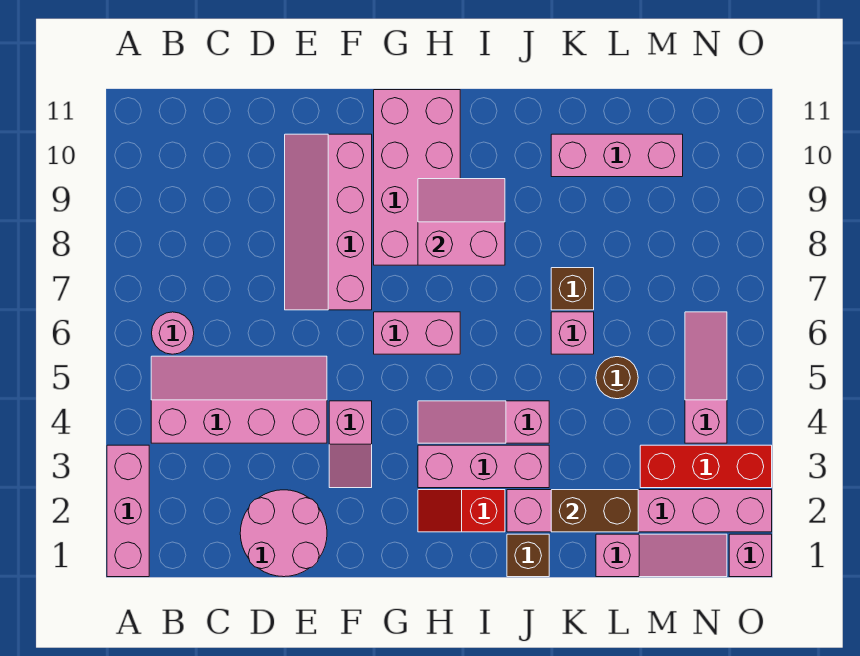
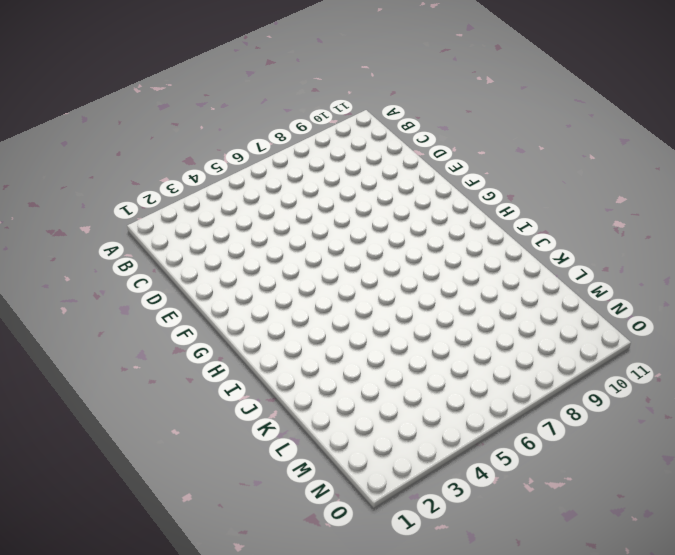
none -> pink 1x3 brick [107,445,149,577]
none -> pink 2x4 slope [151,356,327,443]
none -> pink 1x1 round brick [152,312,194,354]

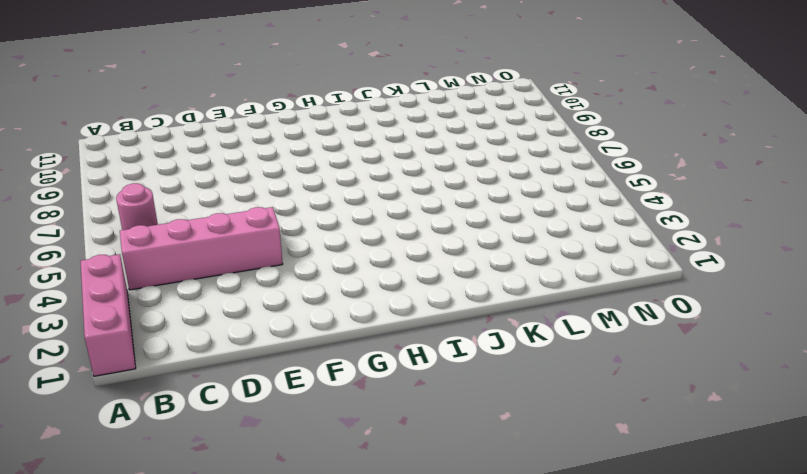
none -> pink 2x2 round brick [240,490,327,577]
none -> pink 2x4 slope [285,134,372,310]
none -> pink 1x2 slope [329,401,372,488]

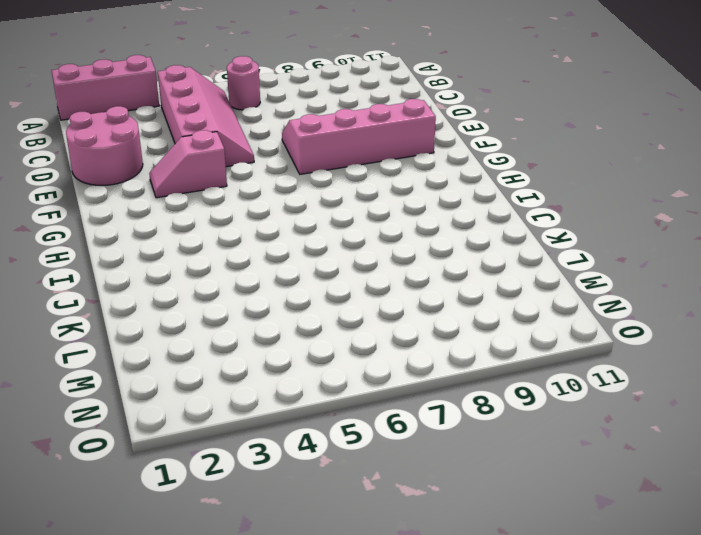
none -> pink 1x2 brick [374,312,460,354]
none -> pink 2x4 brick [374,90,460,265]
none -> red 1x2 slope [418,490,505,532]

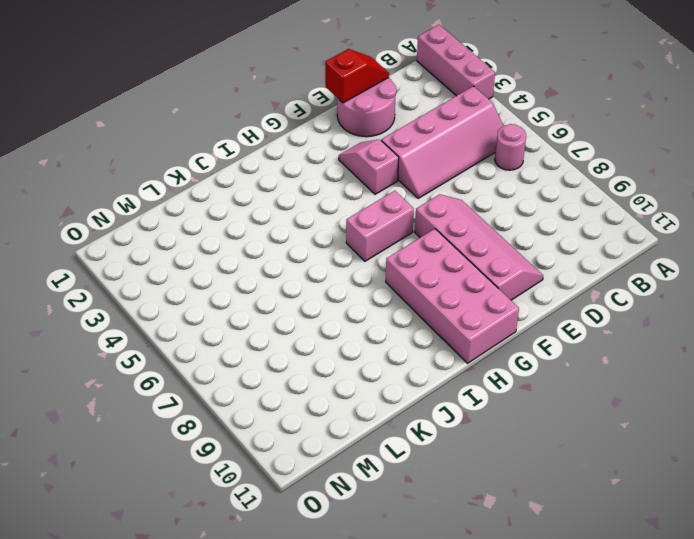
red 1x2 slope [325,49,389,103] -> red 1x2 slope moved to [418,490,505,532]
none -> pink 1x3 brick [418,445,549,488]
none -> pink 1x3 slope [418,401,549,443]
none -> brown 1x1 brick [507,534,549,577]

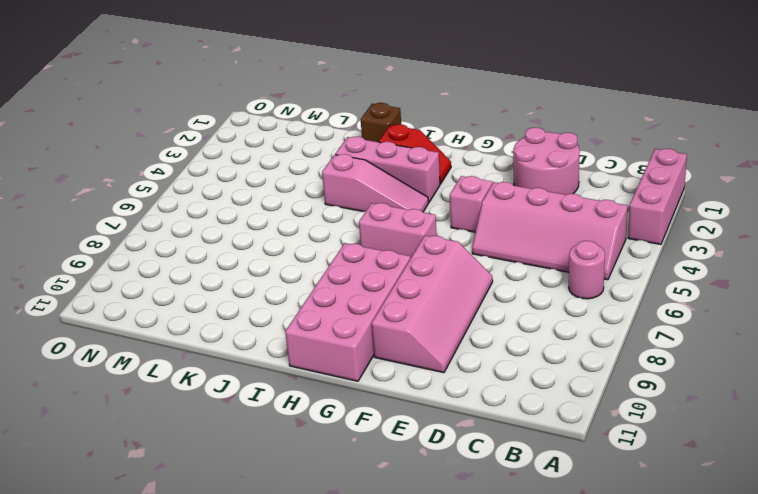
none -> pink 1x6 brick [507,490,772,532]
none -> pink 1x1 brick [551,312,594,354]
none -> brown 1x1 brick [551,268,594,310]

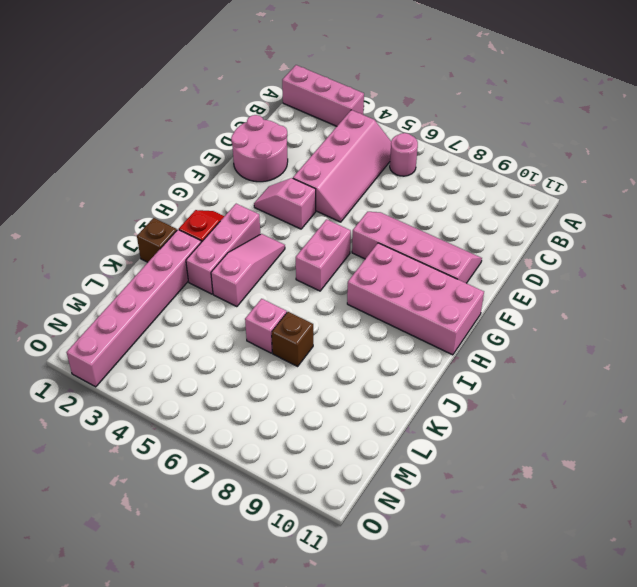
none -> pink 1x3 brick [551,134,683,177]
none -> pink 1x3 slope [596,534,727,577]
none -> brown 1x1 round brick [596,357,638,399]

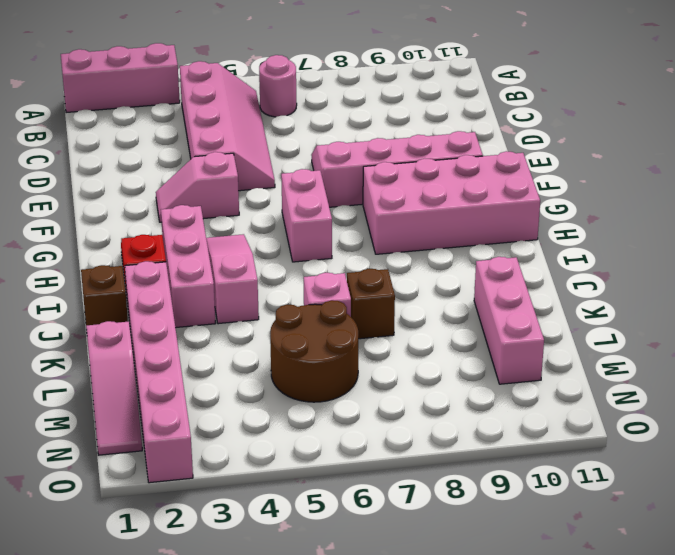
brown 2x2 round brick [270,300,358,402] -> brown 1x1 round brick [596,357,638,399]
none -> pink 2x2 round brick [240,490,327,577]
none -> red 1x3 brick [640,445,772,488]
none -> pink 1x3 slope [685,312,727,443]

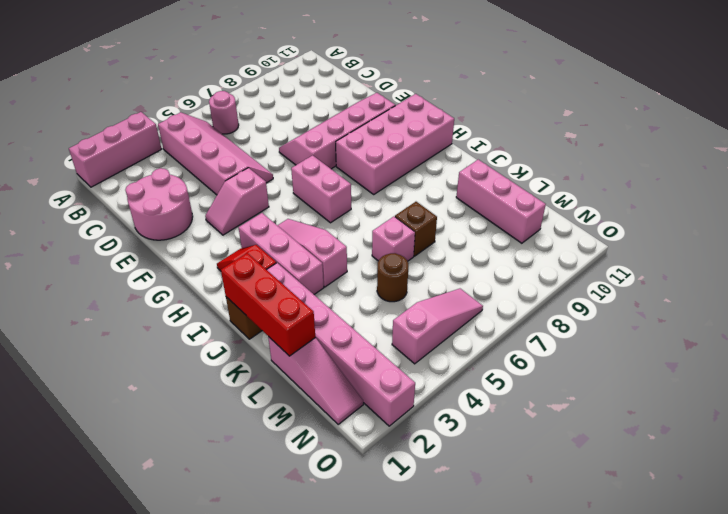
red 1x3 brick [221,253,315,356] -> red 1x3 brick moved to [640,445,772,488]
none -> pink 1x1 brick [729,534,772,577]
none -> pink 2x2 slope [418,179,505,265]
none -> brown 1x2 brick [551,490,638,532]

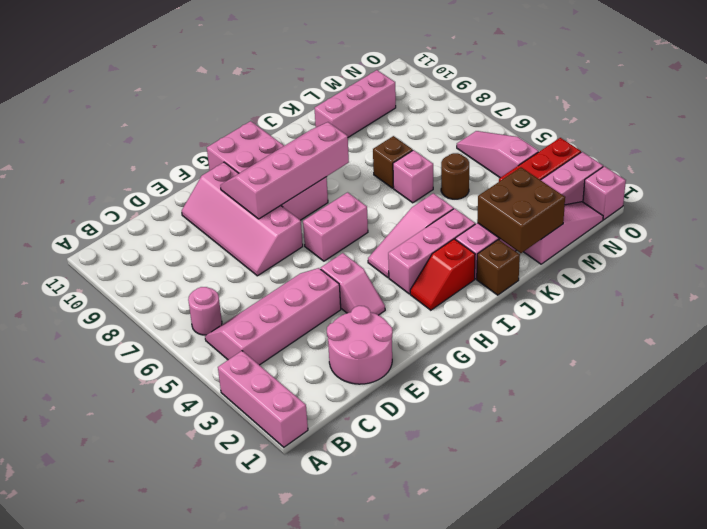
pink 2x4 slope [220,122,349,219] -> pink 2x2 slope [418,179,505,265]
brown 2x2 brick [477,167,565,253] -> brown 1x2 brick [551,490,638,532]

